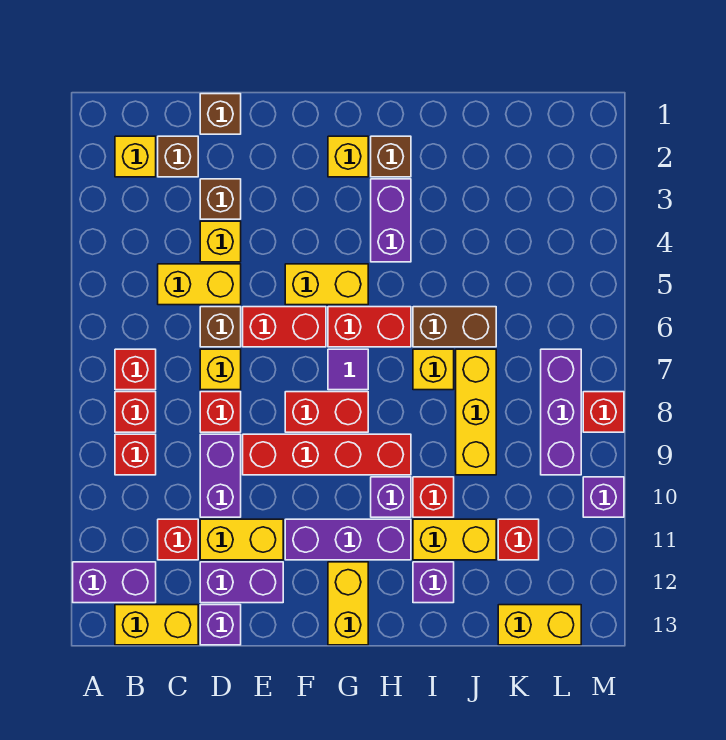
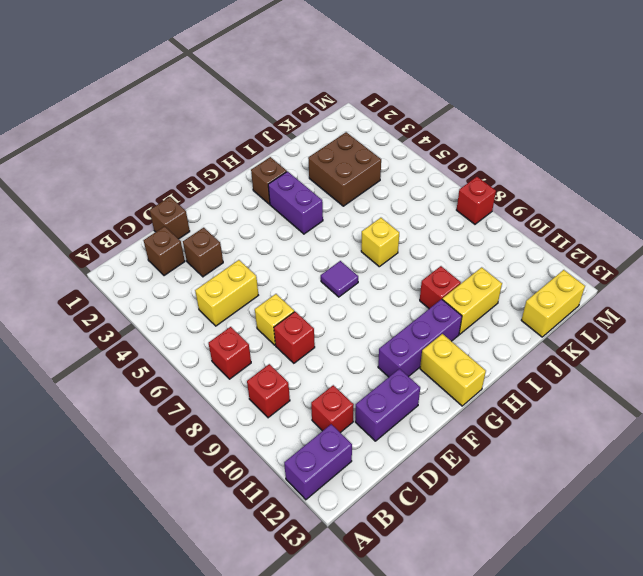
brown 2x2 brick [308,132,381,206] -> none
none -> yellow 1x1 brick [115,136,156,177]
none -> red 1x1 brick [115,392,156,432]
none -> yellow 1x2 brick [115,605,198,645]
none -> yellow 1x1 brick [200,221,241,262]

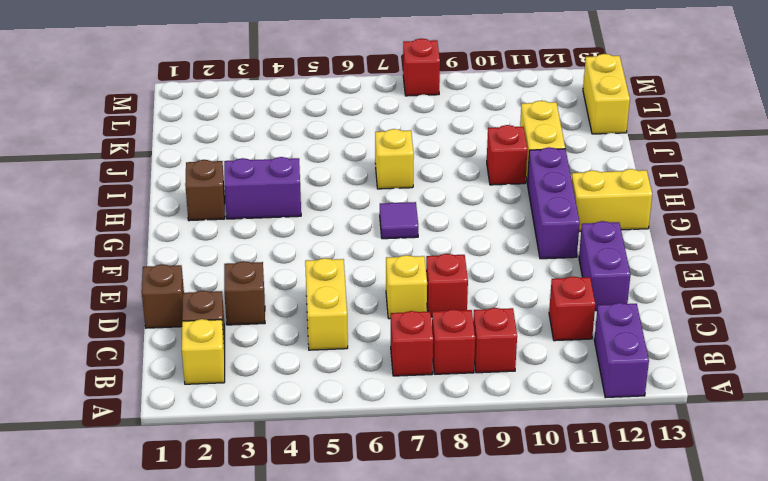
none -> yellow 1x2 brick [115,605,198,645]
none -> yellow 1x1 brick [200,221,241,262]
none -> brown 1x1 brick [200,307,241,347]
none -> purple 1x2 brick [200,434,241,517]

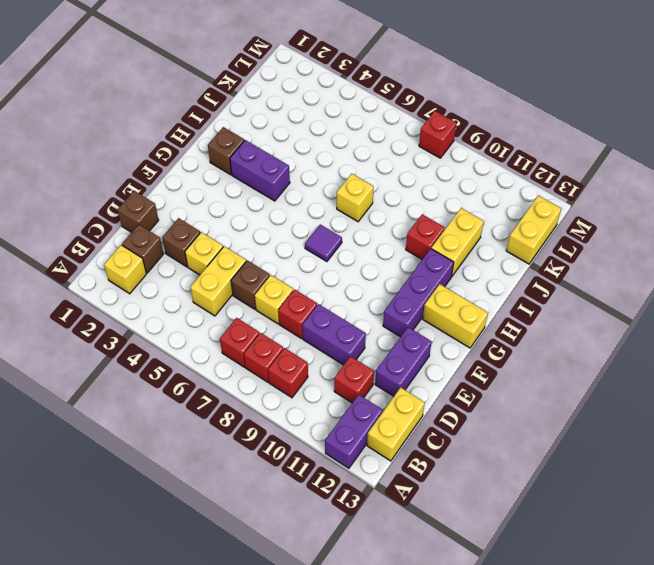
none -> yellow 1x2 brick [200,519,283,560]
none -> purple 1x1 brick [200,605,241,645]
none -> red 1x2 brick [243,307,326,347]
none -> red 1x4 brick [243,434,411,475]

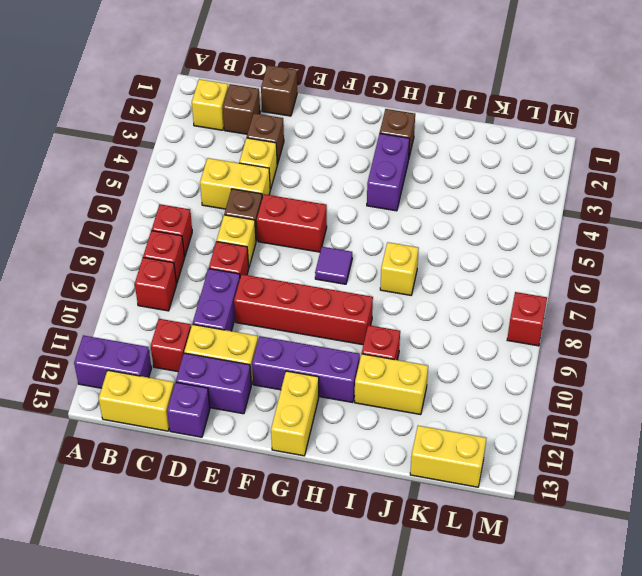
none -> yellow 1x2 brick [285,264,368,305]
none -> red 1x2 brick [285,392,368,432]
none -> yellow 1x1 brick [328,136,368,177]
none -> red 1x2 brick [328,307,411,347]

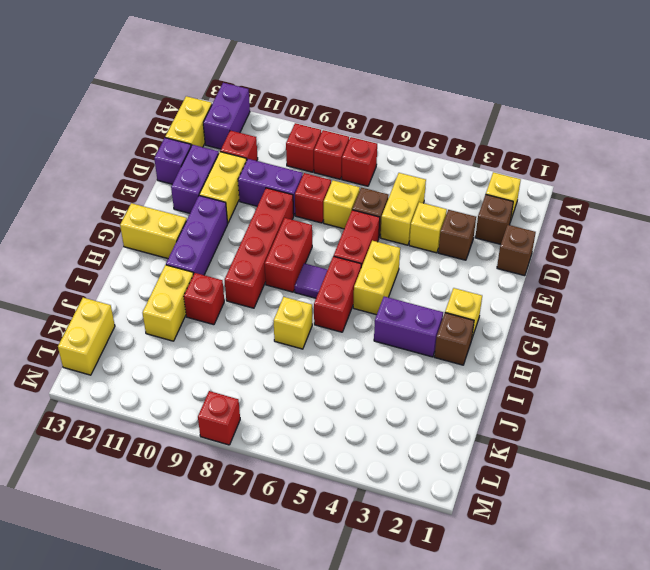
none -> purple 1x1 brick [371,477,411,517]
none -> brown 1x2 brick [413,307,496,347]
none -> purple 1x1 brick [413,562,454,603]
none -> yellow 1x3 brick [456,349,496,475]

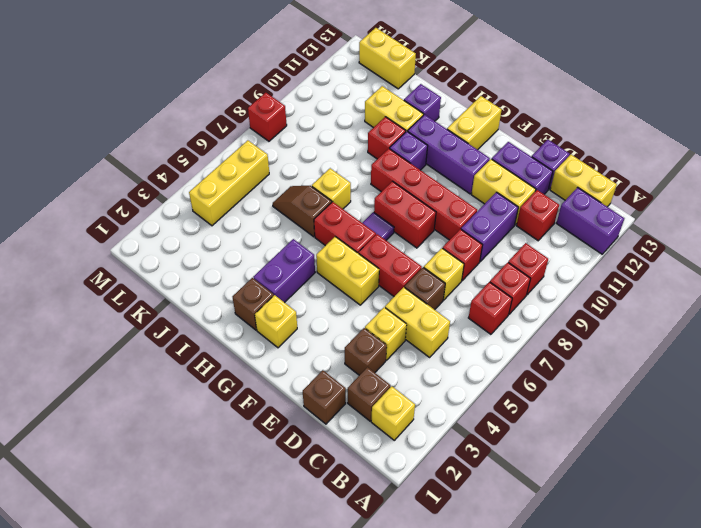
brown 1x2 slope [273,186,332,237] -> brown 1x2 brick [413,307,496,347]
yellow 1x3 brick [189,140,269,226] -> yellow 1x3 brick moved to [456,349,496,475]
none -> red 1x1 brick [498,519,539,560]
none -> purple 1x3 brick [541,349,581,475]
none -> purple 1x1 brick [583,477,624,517]

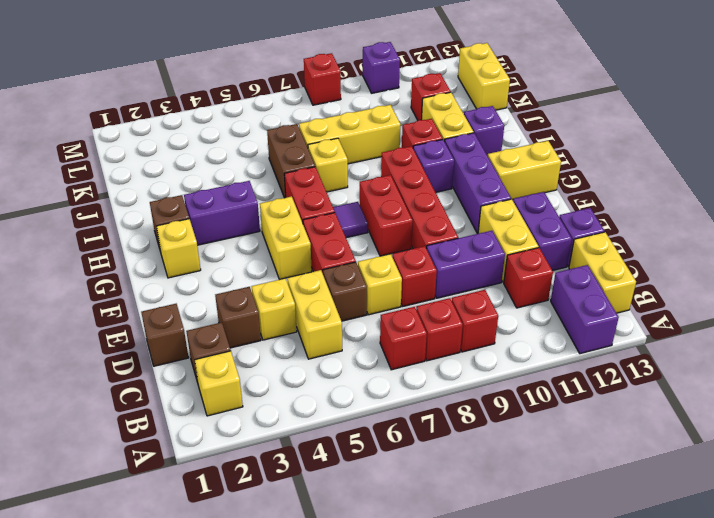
none -> purple 1x3 brick [541,349,581,475]

